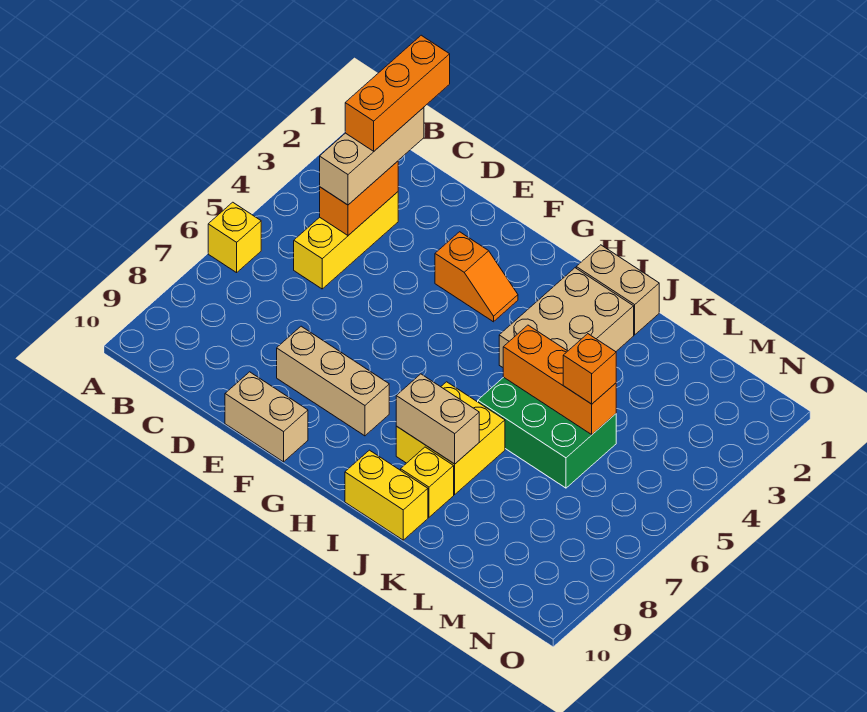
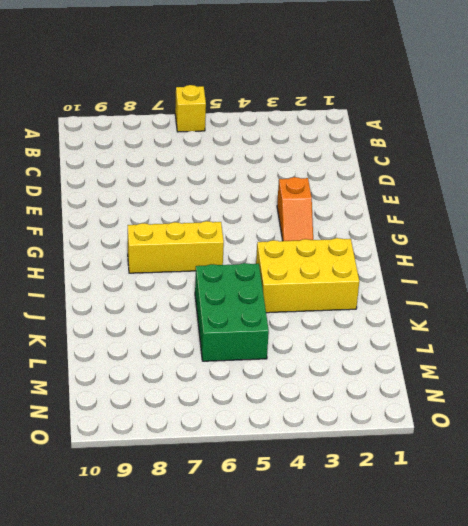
yellow 1x3 brick [128,221,224,273] -> yellow 1x3 brick moved to [294,192,398,289]
yellow 2x3 brick [256,238,359,313] -> tan 2x3 brick [499,268,634,367]
none -> tan 1x3 brick [277,326,389,436]
none -> tan 1x2 brick [225,372,308,462]
none -> tan 1x2 brick [576,245,659,335]

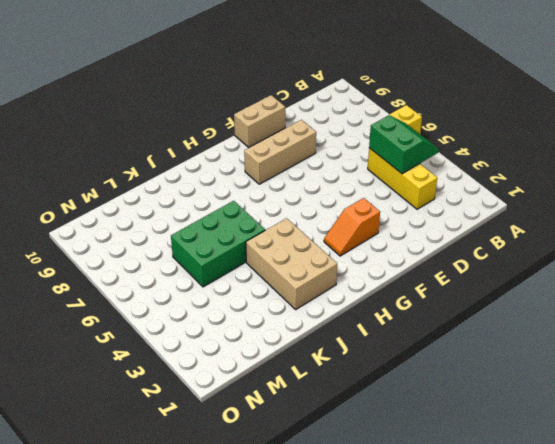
green 2x2 slope [369,115,439,174] -> orange 1x2 brick [320,161,398,235]
none -> tan 1x2 brick [576,245,659,335]
none -> yellow 2x2 brick [396,382,505,494]
none -> yellow 1x2 brick [345,450,428,540]

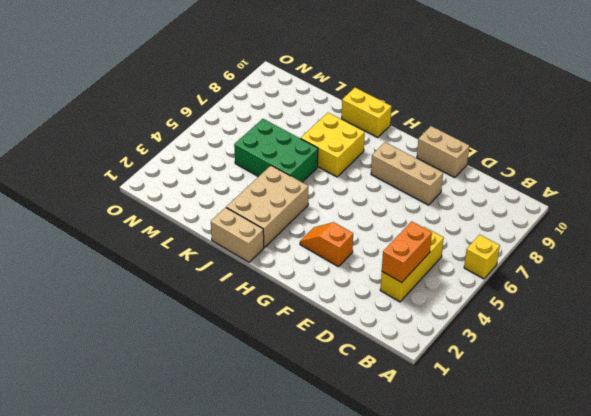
none -> yellow 1x1 brick [401,447,454,517]
none -> tan 1x2 brick [396,374,479,464]
none -> orange 1x3 brick [503,325,616,435]

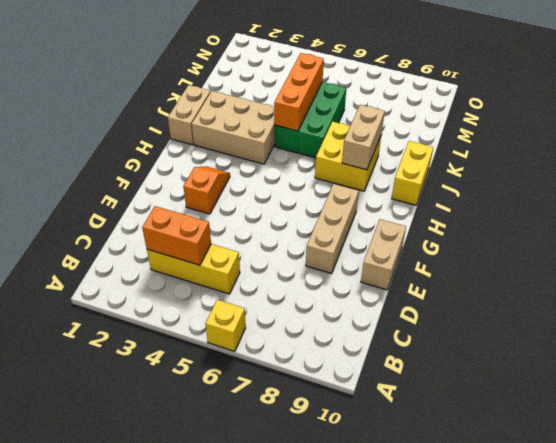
none -> yellow 1x1 brick [401,447,454,517]
none -> tan 1x3 brick [320,107,424,205]
none -> orange 1x1 brick [563,334,616,404]

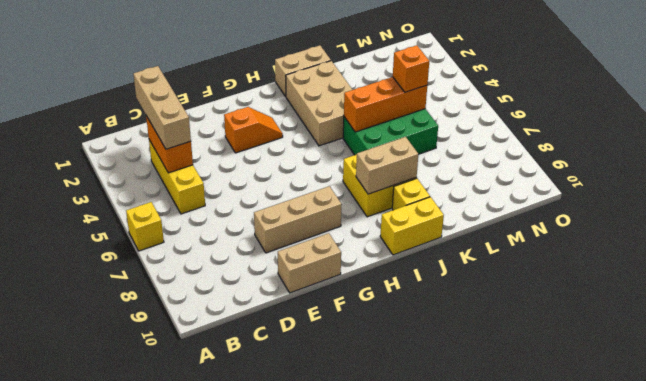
none -> orange 1x3 brick [345,35,450,151]

